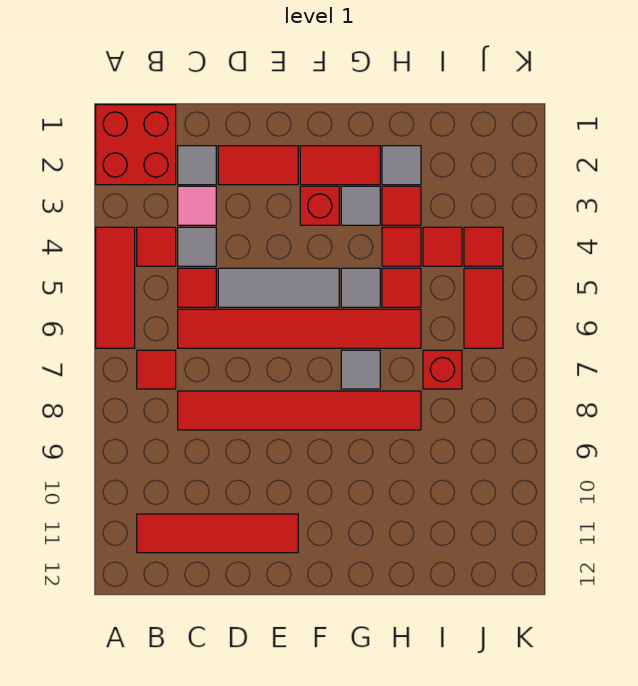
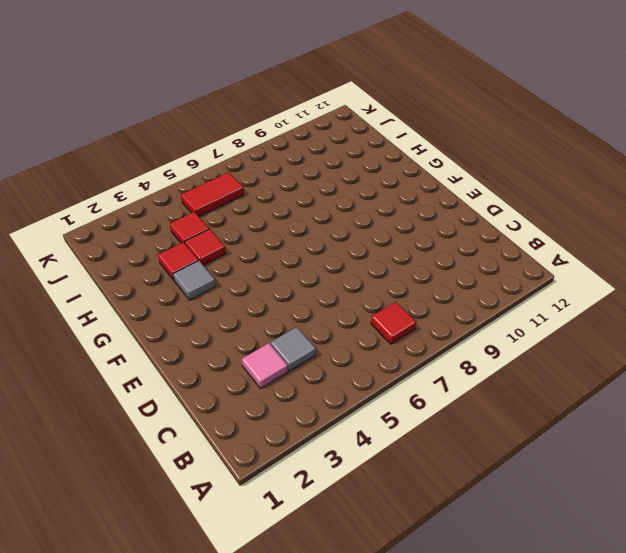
none -> red 2x2 brick [96,105,176,185]
none -> red 1x3 tile [96,227,135,348]
none -> red 1x1 tile [137,227,176,266]

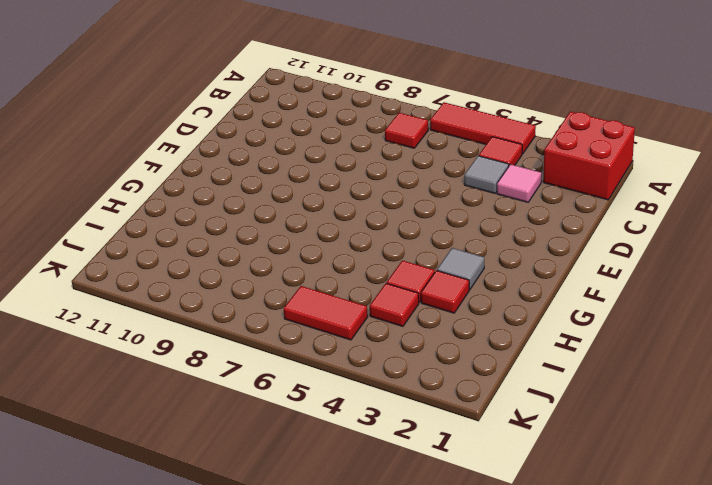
none -> red 1x4 tile [137,514,298,553]
none -> grey 1x1 tile [178,146,216,185]
none -> red 1x1 tile [178,268,216,307]

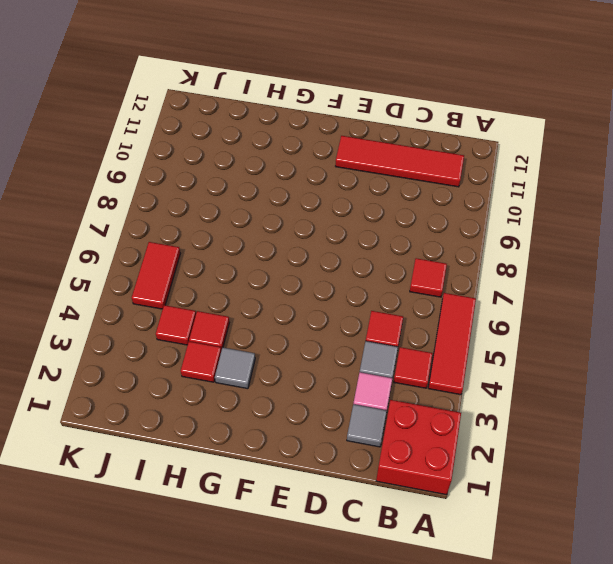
none -> red 1x6 tile [178,309,421,348]
none -> red 1x6 tile [178,391,421,430]
none -> red 1x2 tile [218,146,298,185]

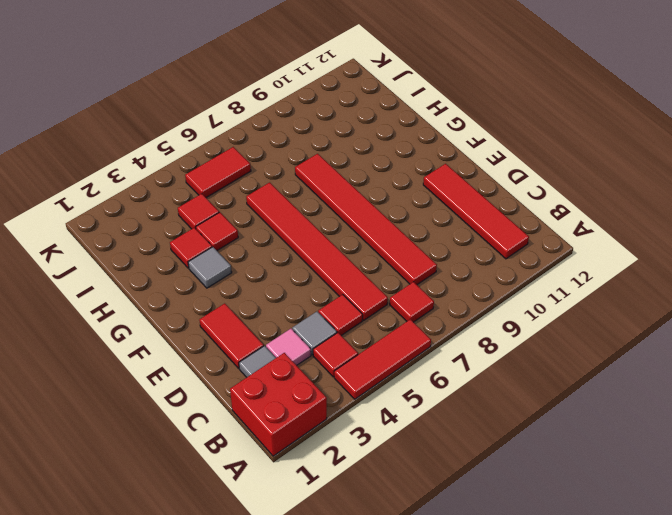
none -> grey 1x3 tile [218,268,339,307]
none -> red 1x2 tile [300,146,380,185]
none -> red 1x1 brick [300,186,339,225]

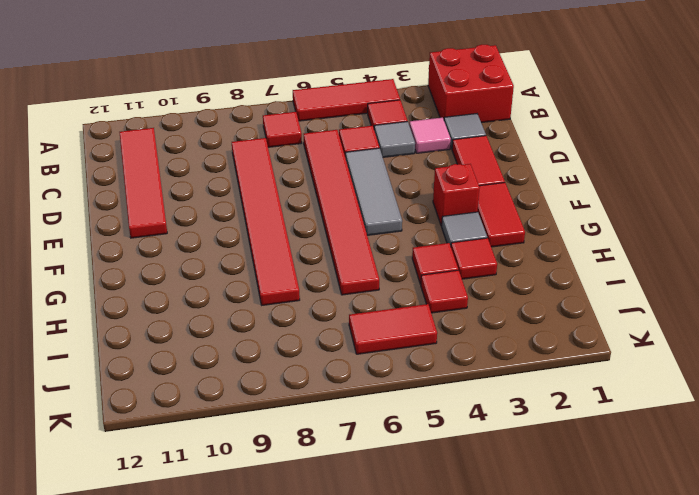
none -> grey 1x1 tile [341,268,380,307]
none -> grey 1x1 tile [341,350,380,389]
none -> grey 1x1 tile [382,146,421,185]

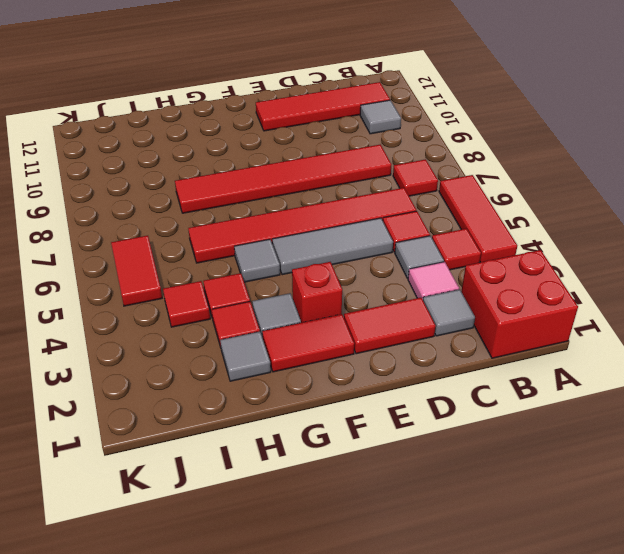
grey 1x1 tile [360,100,401,134] -> grey 1x1 tile moved to [341,350,380,389]
none -> red 1x1 tile [382,268,421,307]
none -> red 1x1 brick [423,350,462,389]
none -> red 1x1 tile [464,227,503,266]

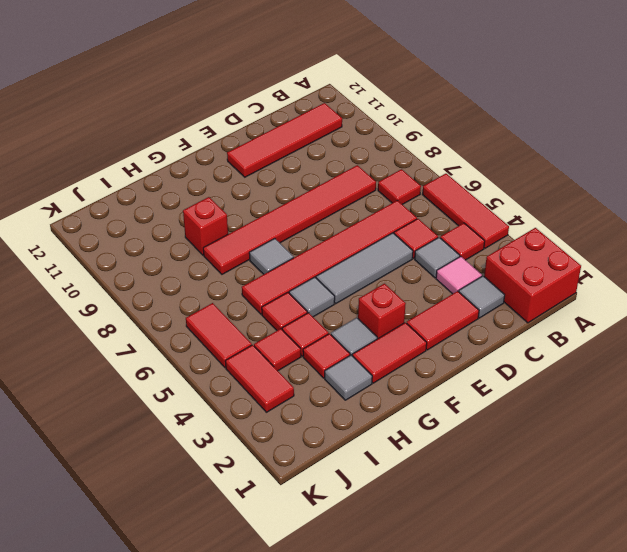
red 1x1 brick [183,197,228,255] -> red 1x1 brick moved to [423,350,462,389]
red 1x2 tile [225,345,294,412] -> red 1x1 tile [464,227,503,266]

